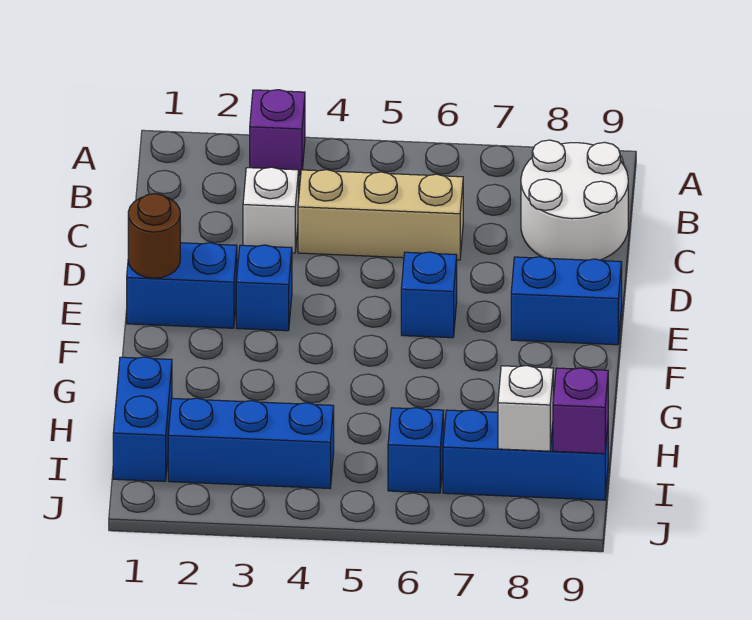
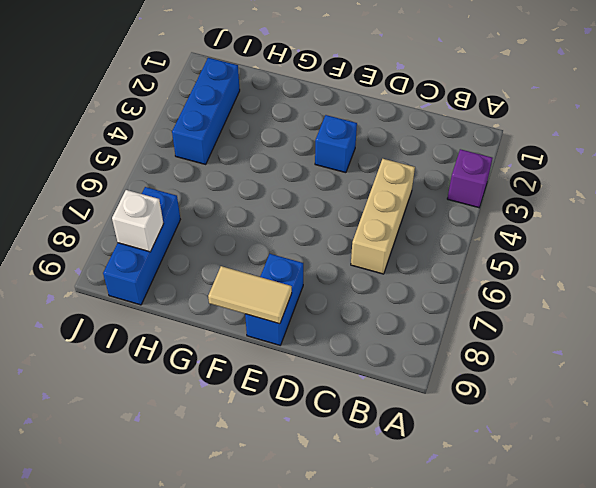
tan 1x2 tile [208,266,292,324] -> none
none -> white 2x2 round brick [521,140,628,260]
none -> white 1x1 brick [243,167,299,253]
none -> blue 1x2 brick [127,243,237,328]

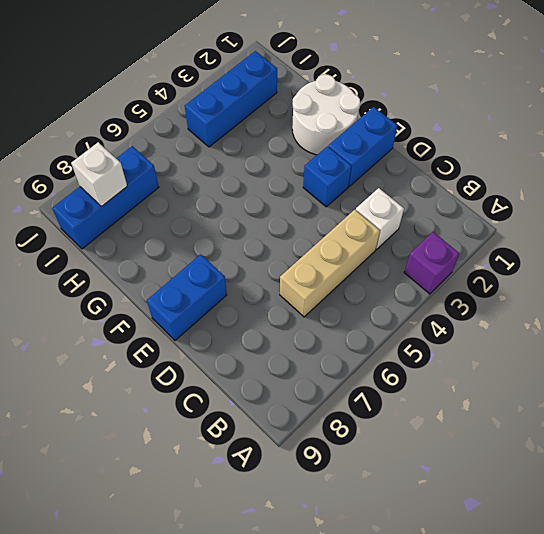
white 2x2 round brick [292,75,360,155] -> white 2x2 round brick moved to [521,140,628,260]
none -> blue 1x1 brick [401,252,457,338]
none -> blue 1x2 brick [113,357,172,481]
none -> blue 1x1 brick [388,408,444,493]

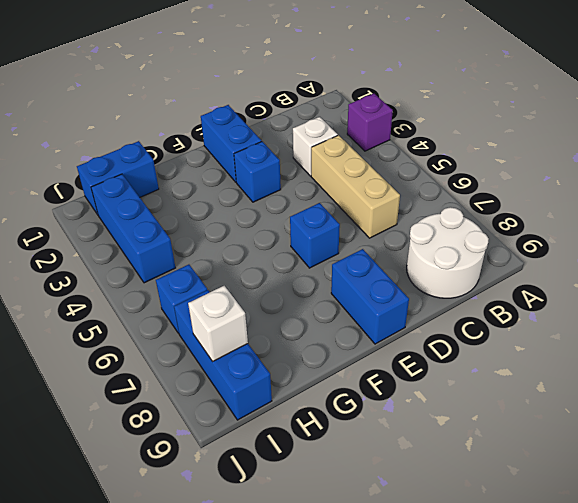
none -> brown 1x1 round brick [128,194,180,278]
none -> purple 1x1 brick [553,368,608,454]

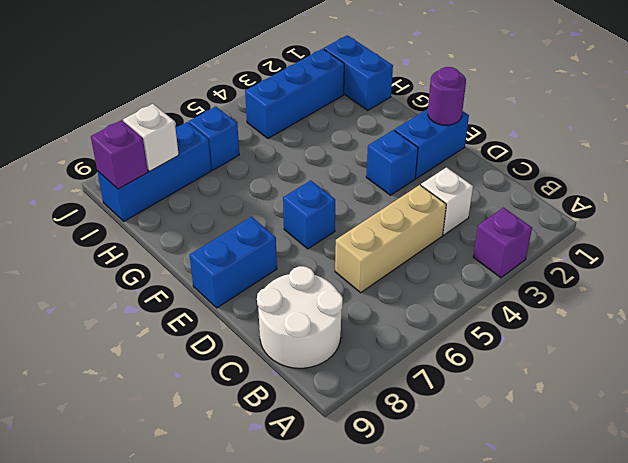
purple 1x1 round brick [428,67,466,125] -> brown 1x1 round brick [128,194,180,278]

